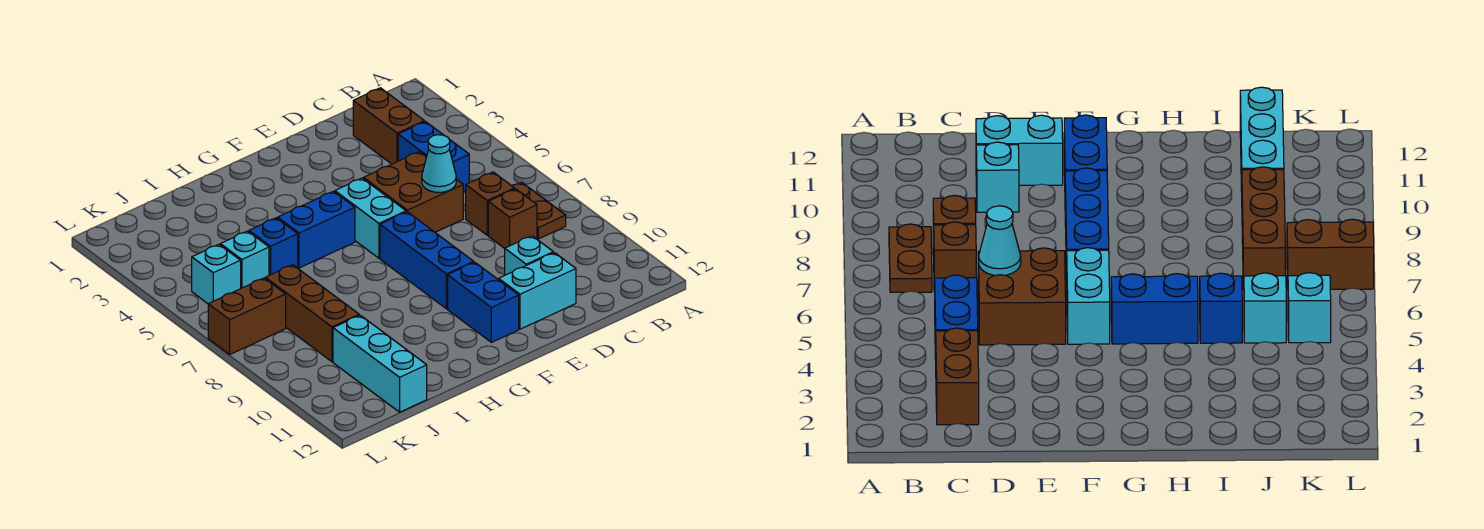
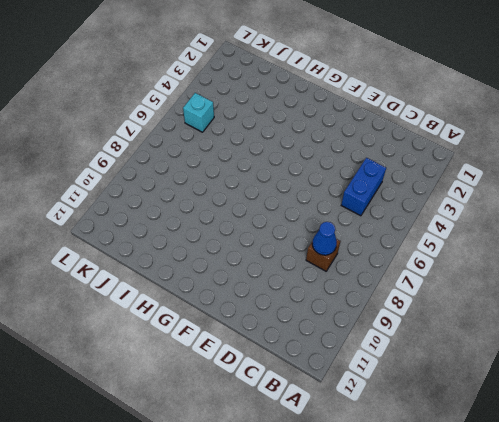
blue 1x1 cone [312,222,337,255] -> none
none -> brown 1x2 plate [512,182,566,239]
none -> brown 1x2 brick [353,88,424,164]
none -> brown 1x1 brick [466,172,514,235]

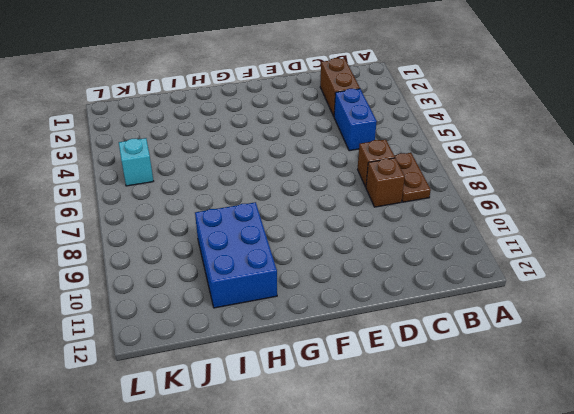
blue 2x3 brick [195,202,277,308] -> none
none -> brown 2x2 brick [364,152,463,232]
none -> cyan 1x1 brick [505,236,553,275]
none -> cyan 1x2 brick [499,253,576,329]

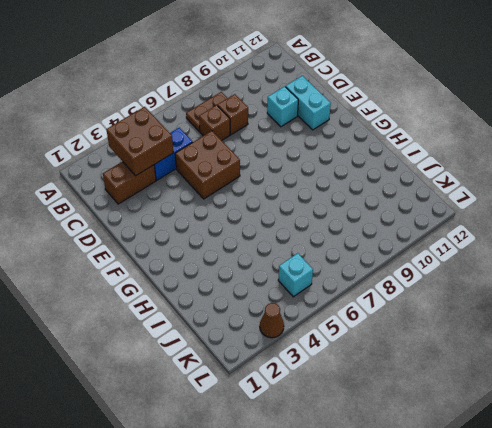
brown 2x2 brick [106,107,173,176] -> none
brown 1x1 cone [260,303,284,338] -> none
none -> cyan 1x2 brick [335,178,406,258]
none -> blue 1x3 brick [380,212,474,309]
none -> blue 1x2 brick [448,262,519,342]

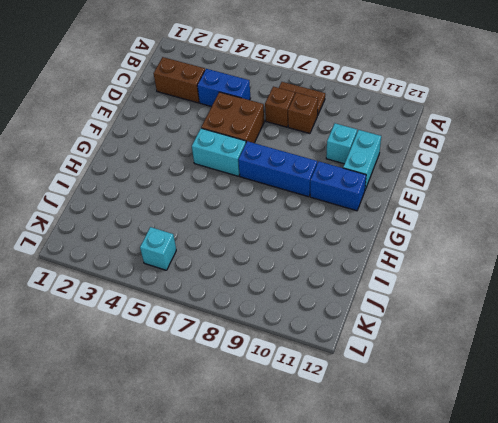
none -> blue 1x2 brick [278,191,355,268]
none -> blue 1x1 brick [249,218,298,275]
none -> cyan 1x1 brick [220,231,269,288]

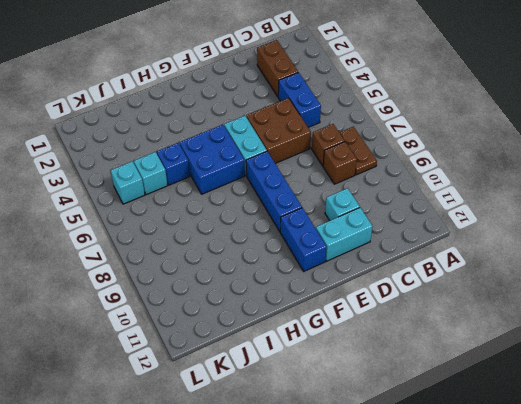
blue 2x2 brick [179,125,245,194] -> blue 1x2 brick [278,191,355,268]
none -> brown 1x3 brick [265,265,359,362]
none -> cyan 1x3 brick [333,315,427,412]
none -> brown 1x2 brick [208,278,286,354]

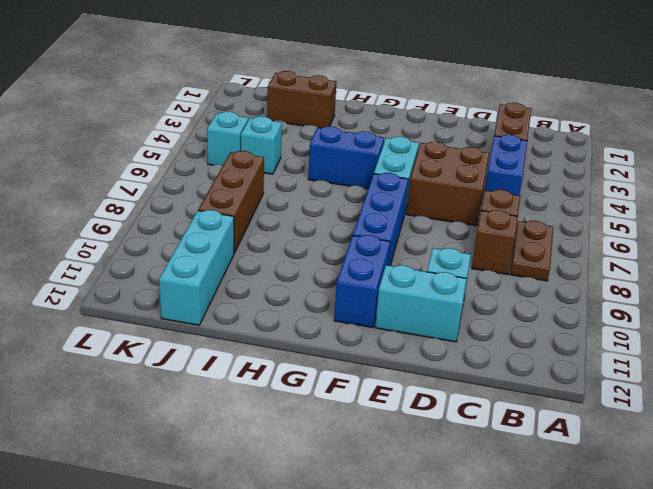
brown 1x2 brick [267,71,336,128] -> brown 1x2 brick moved to [208,278,286,354]
none -> blue 1x1 brick [249,218,298,275]
none -> cyan 1x1 cone [422,135,456,192]

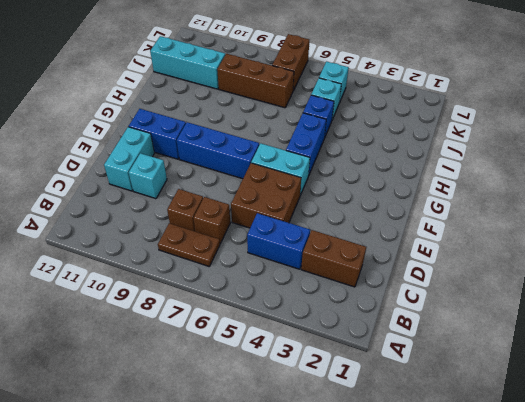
none -> cyan 1x1 cone [422,135,456,192]

